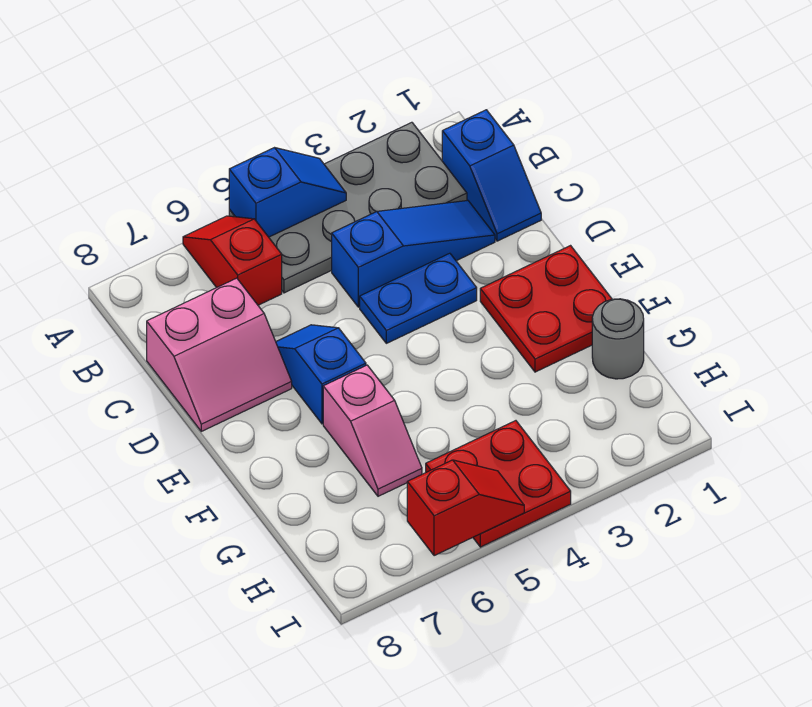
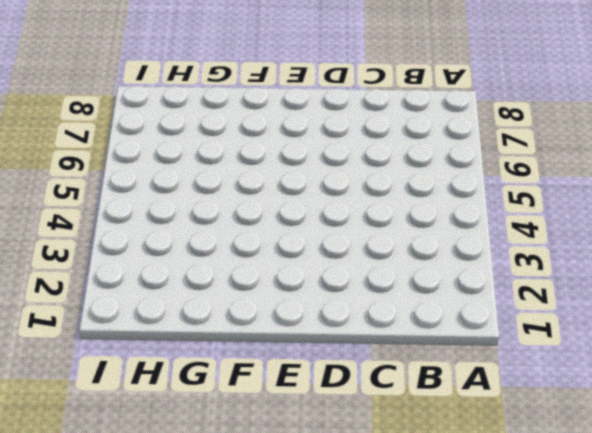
none -> grey 2x4 plate [229,122,467,293]
none -> red 1x2 slope [183,216,282,305]
none -> blue 1x2 slope [442,110,541,241]

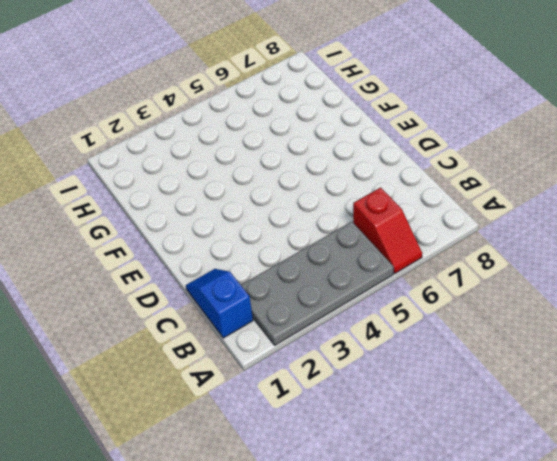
none -> blue 1x3 slope [332,201,495,307]
none -> pink 2x2 slope [147,278,292,431]
none -> blue 1x2 plate [360,253,477,343]

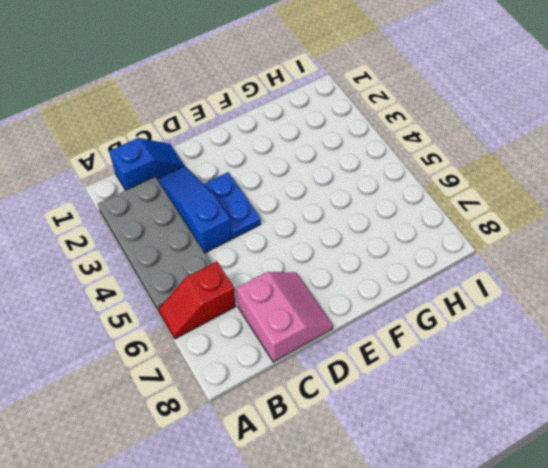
none -> blue 1x2 slope [276,325,366,424]
none -> red 2x2 plate [480,246,612,372]
none -> pink 1x2 slope [323,365,422,496]

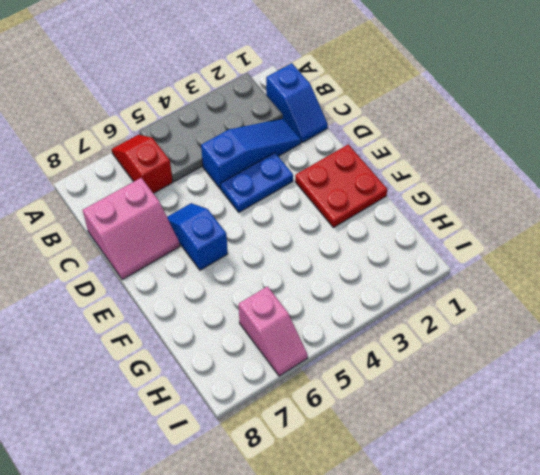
pink 1x2 slope [239,286,308,376] -> pink 1x2 slope moved to [323,365,422,496]
none -> grey 1x1 round brick [592,299,644,379]
none -> red 2x2 plate [426,421,571,547]
none -> blue 1x2 slope [229,148,346,237]

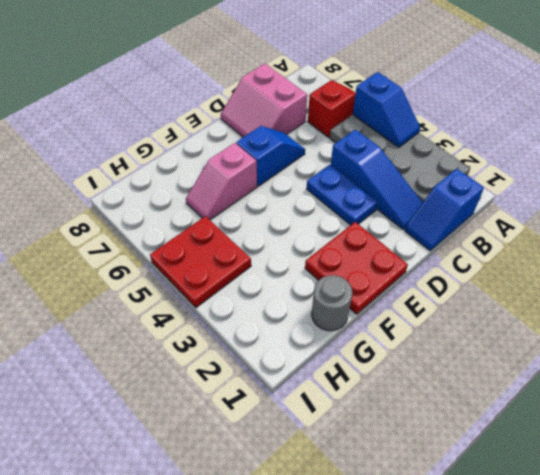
none -> red 1x2 slope [407,460,524,556]

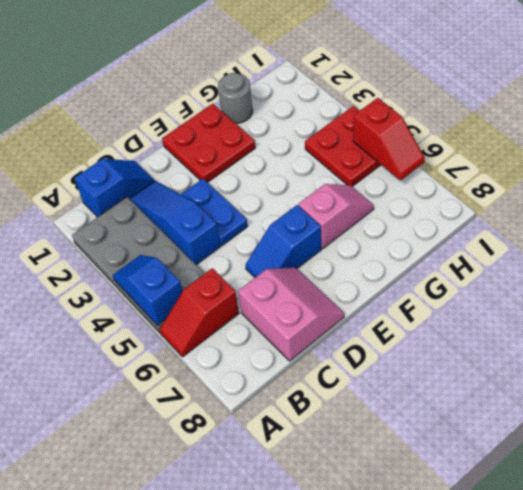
red 1x2 slope [353,98,425,180] -> red 1x2 slope turned to [407,460,524,556]

